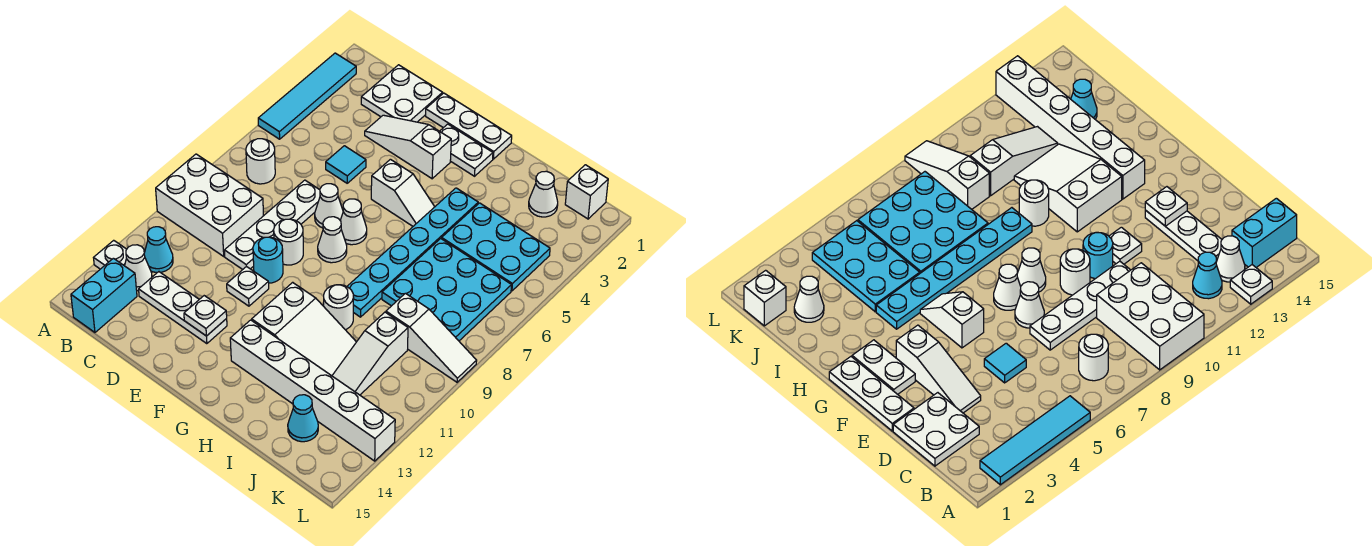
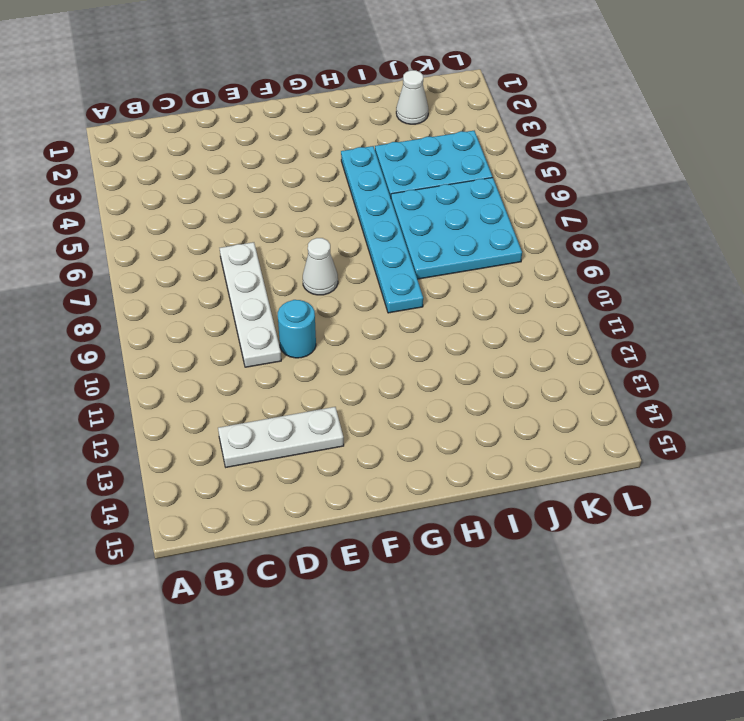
none -> cyan 1x4 tile [258,53,356,139]
none -> white 2x3 brick [156,154,263,256]
none -> white 1x1 plate [94,240,127,269]
none -> white 1x1 round brick [246,139,275,184]

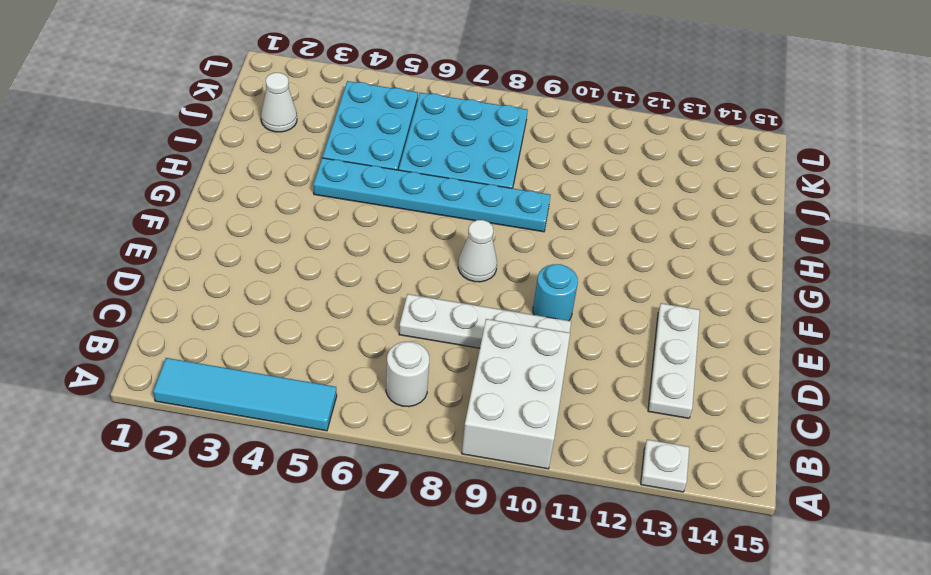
none -> cyan 1x1 cone [144,227,173,273]
none -> white 1x1 cone [125,245,152,291]
none -> cyan 1x2 brick [71,258,137,332]
none -> white 2x2 plate [361,65,443,122]

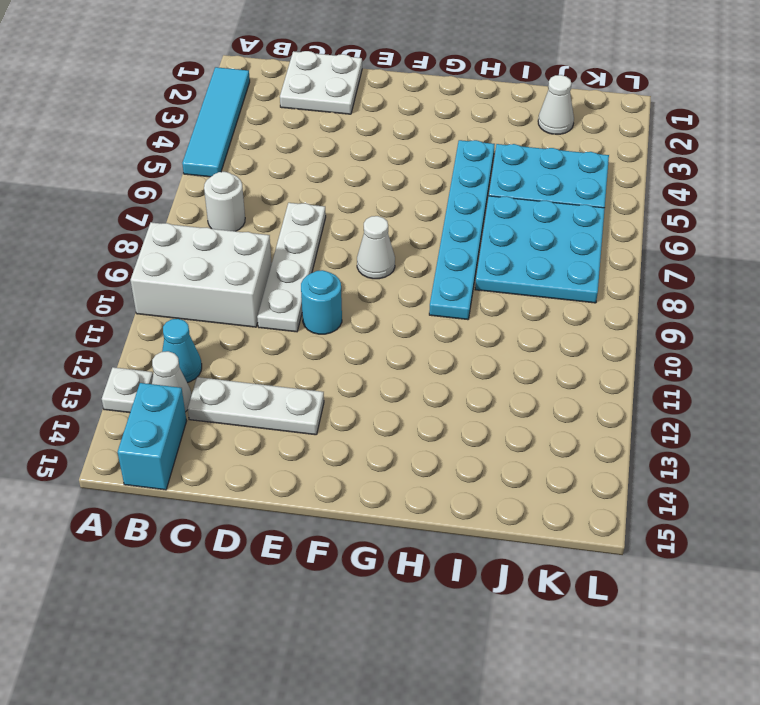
none -> white 1x3 slope [365,115,451,179]
none -> cyan 1x1 tile [326,146,366,183]
none -> white 1x3 plate [426,93,512,159]
none -> white 1x1 cone [315,184,343,228]

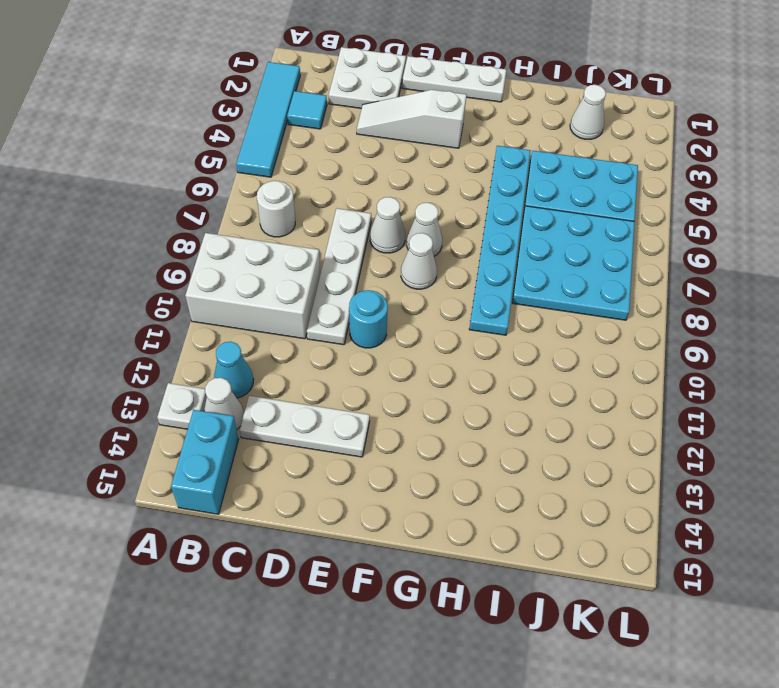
cyan 1x1 tile [287,91,327,129] -> cyan 1x1 tile moved to [326,146,366,183]
none -> white 1x1 round brick [274,219,303,265]
none -> white 1x1 plate [227,266,269,306]
none -> white 1x2 plate [440,124,493,176]
none -> white 1x2 slope [371,159,435,226]

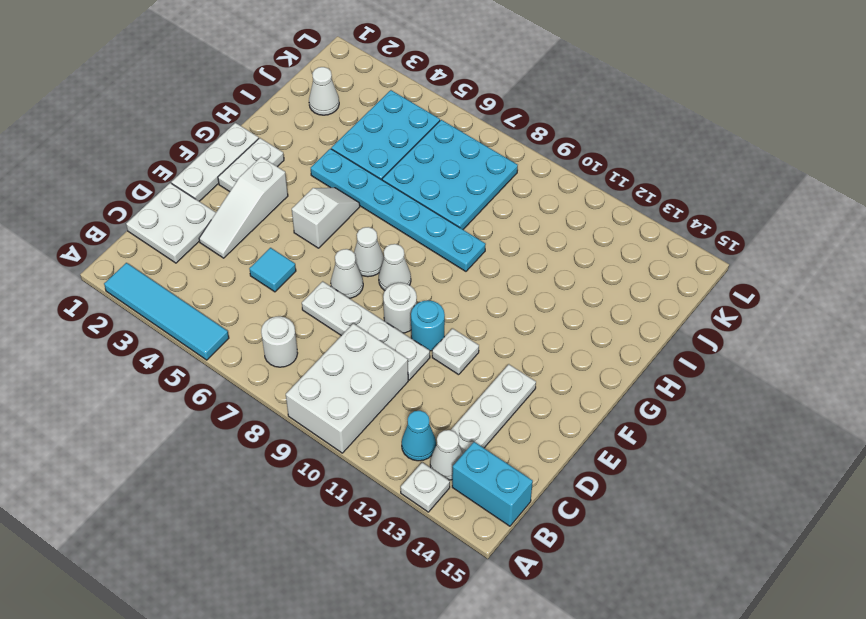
none -> white 2x3 slope [252,282,356,376]
none -> white 1x6 brick [230,320,395,461]
none -> white 1x1 round brick [324,285,354,330]
none -> white 1x3 slope [386,293,477,382]

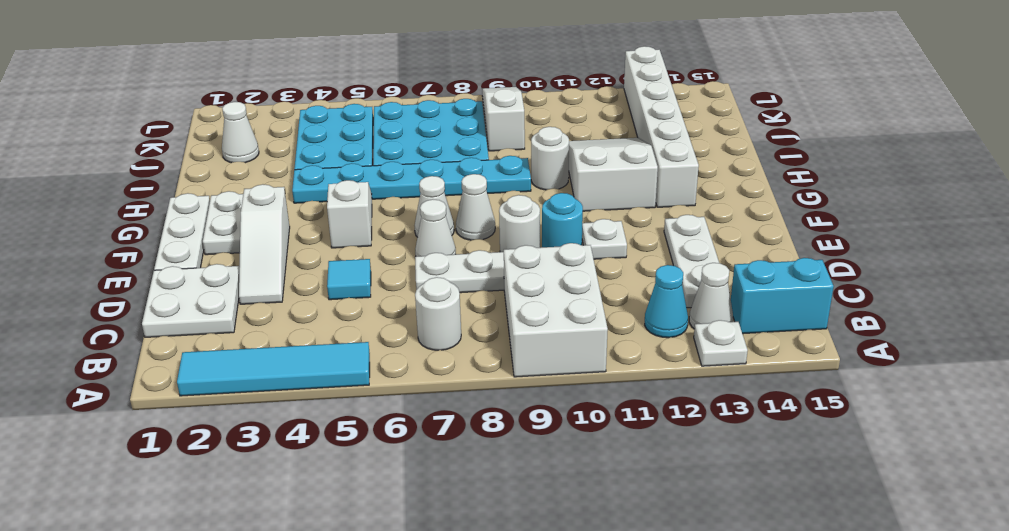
none -> white 1x3 slope [332,312,408,395]
none -> cyan 1x1 cone [288,395,318,442]
none -> white 1x1 brick [565,165,608,219]
none -> white 1x1 plate [184,296,227,336]

